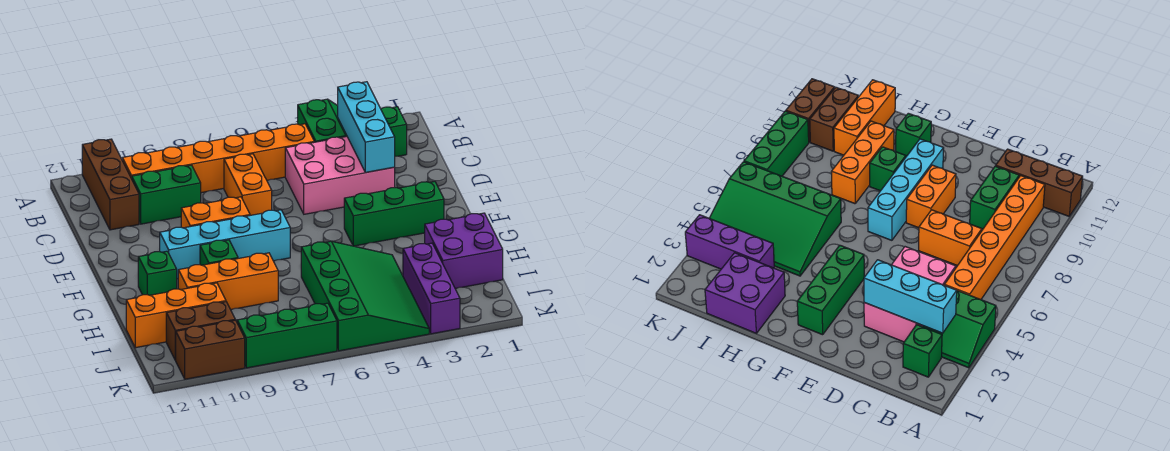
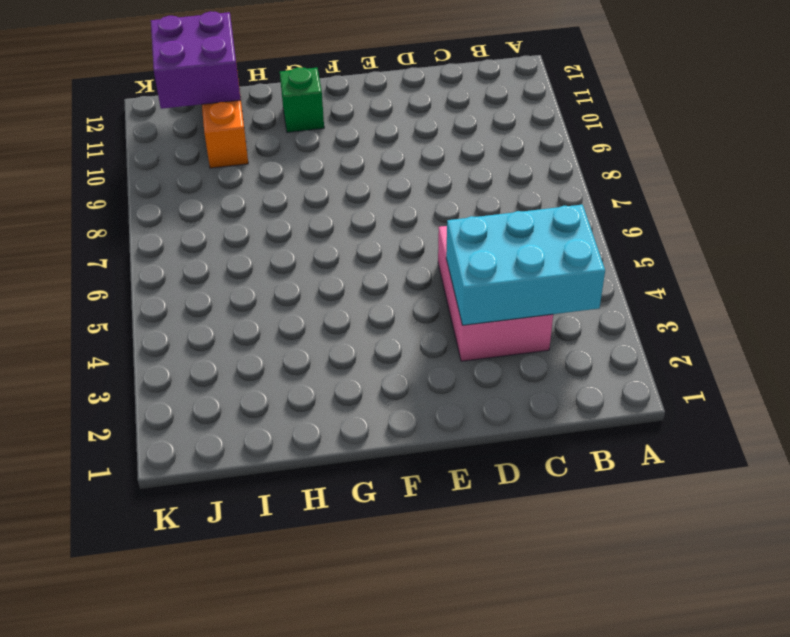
cyan 2x3 brick [446,205,605,325] -> cyan 1x3 brick [338,82,395,173]
purple 2x2 brick [151,11,241,109] -> purple 2x2 brick moved to [425,213,503,289]
none -> green 2x2 slope [298,99,347,142]
none -> brown 1x3 brick [82,139,139,230]
none -> green 1x1 brick [381,107,407,156]

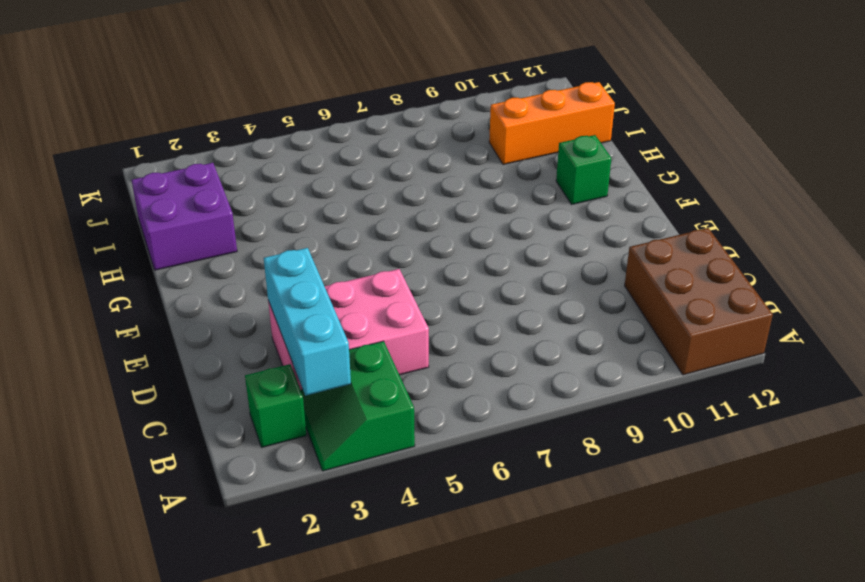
brown 2x3 brick [625,228,773,375] -> brown 1x3 brick [82,139,139,230]
none -> orange 1x6 brick [122,124,314,193]
none -> orange 1x2 brick [224,154,272,215]
none -> green 1x2 brick [132,165,201,224]

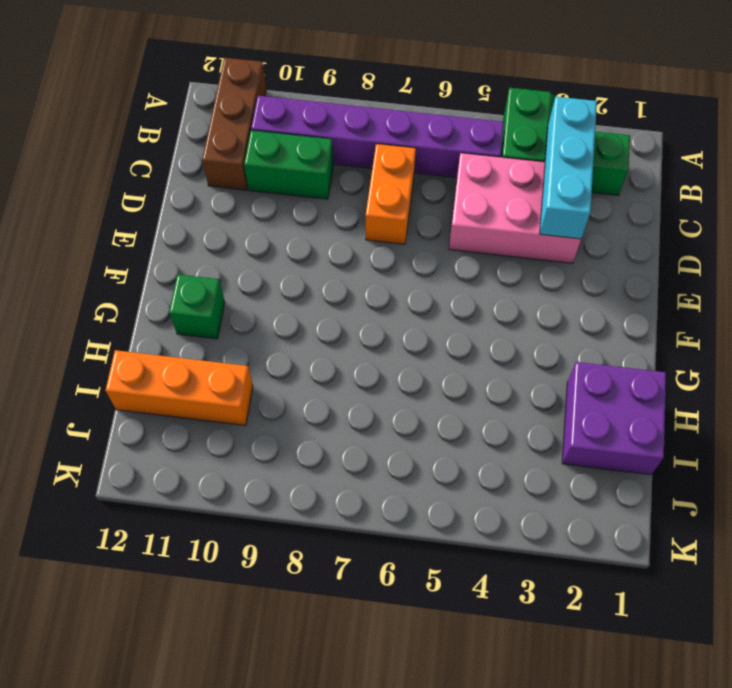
purple 1x6 brick [251,96,504,178] -> orange 1x6 brick [122,124,314,193]
none -> orange 1x2 brick [181,197,250,228]
none -> green 1x3 brick [344,181,444,246]
none -> cyan 1x4 brick [160,210,290,279]

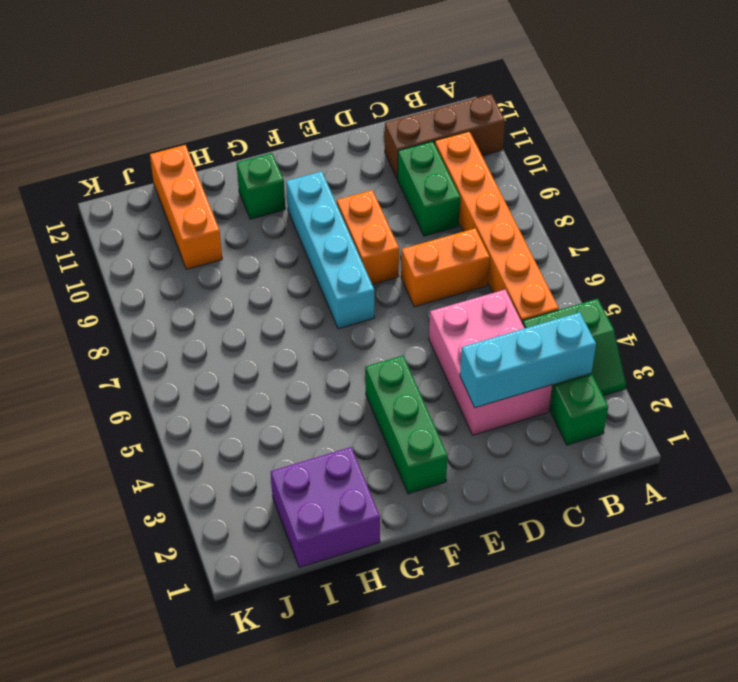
none -> green 1x1 brick [200,240,238,265]
none -> green 3x4 slope [301,241,429,351]
none -> orange 1x3 brick [178,253,278,310]

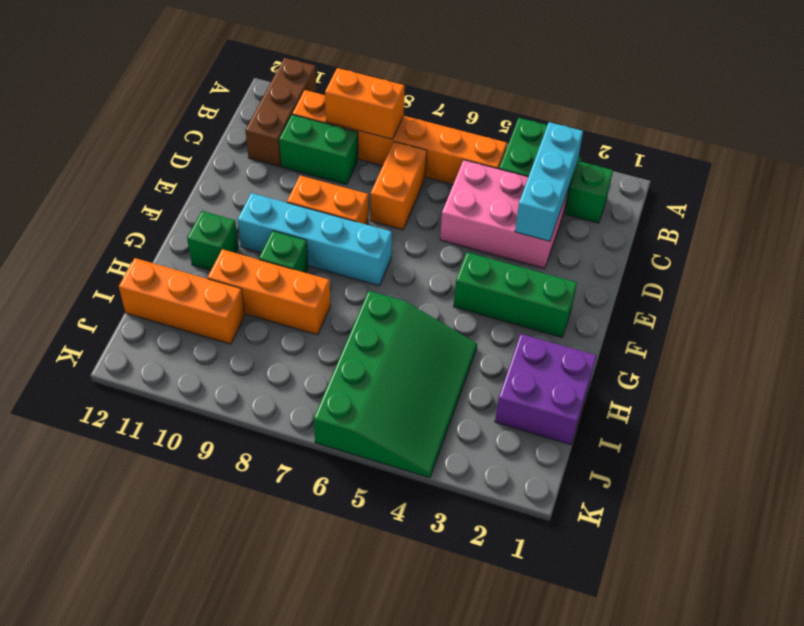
orange 1x2 brick [325,68,405,139] -> none
none -> purple 1x3 brick [403,243,460,334]
none -> brown 1x2 brick [166,302,235,360]
none -> green 1x3 brick [237,303,337,368]

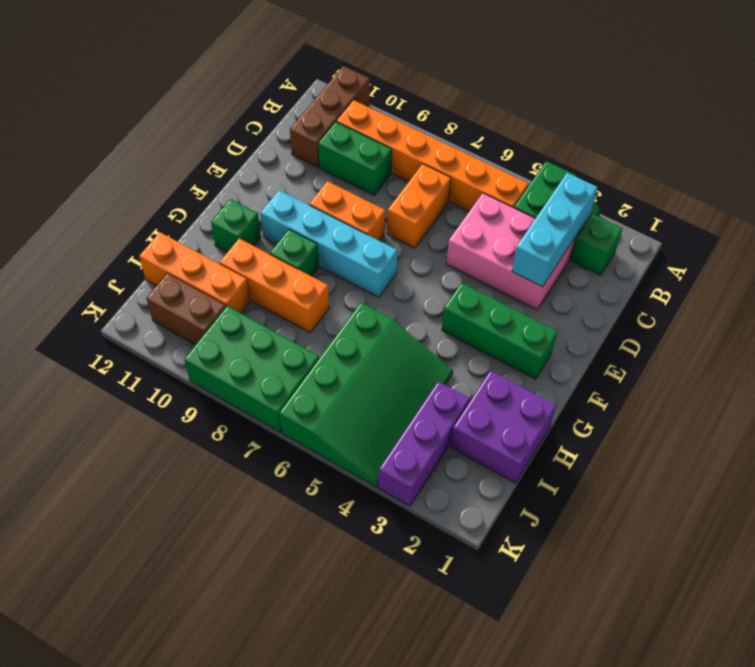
green 2x3 brick [184,306,319,432] -> green 1x3 brick [237,303,337,368]
none -> brown 1x2 brick [175,320,245,379]

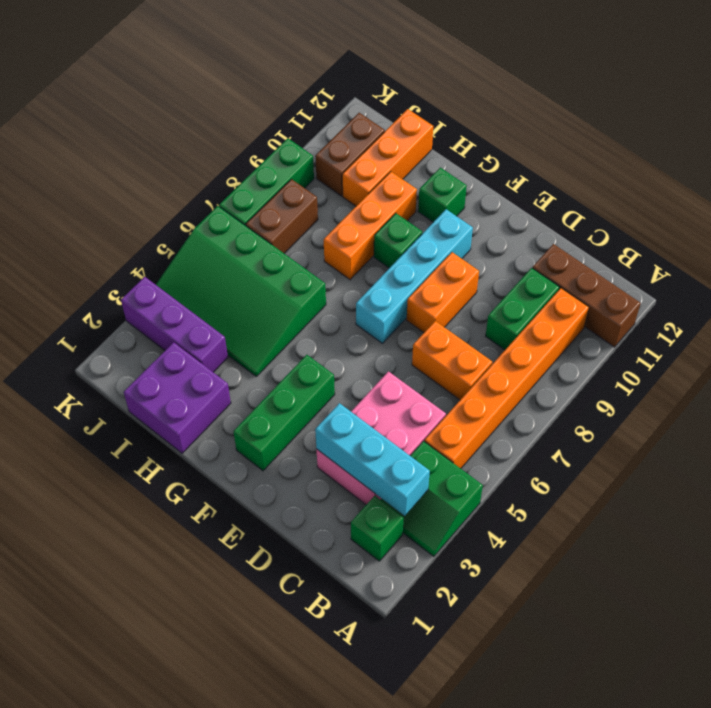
brown 1x2 brick [246,179,318,253] -> brown 1x2 brick moved to [175,320,245,379]

